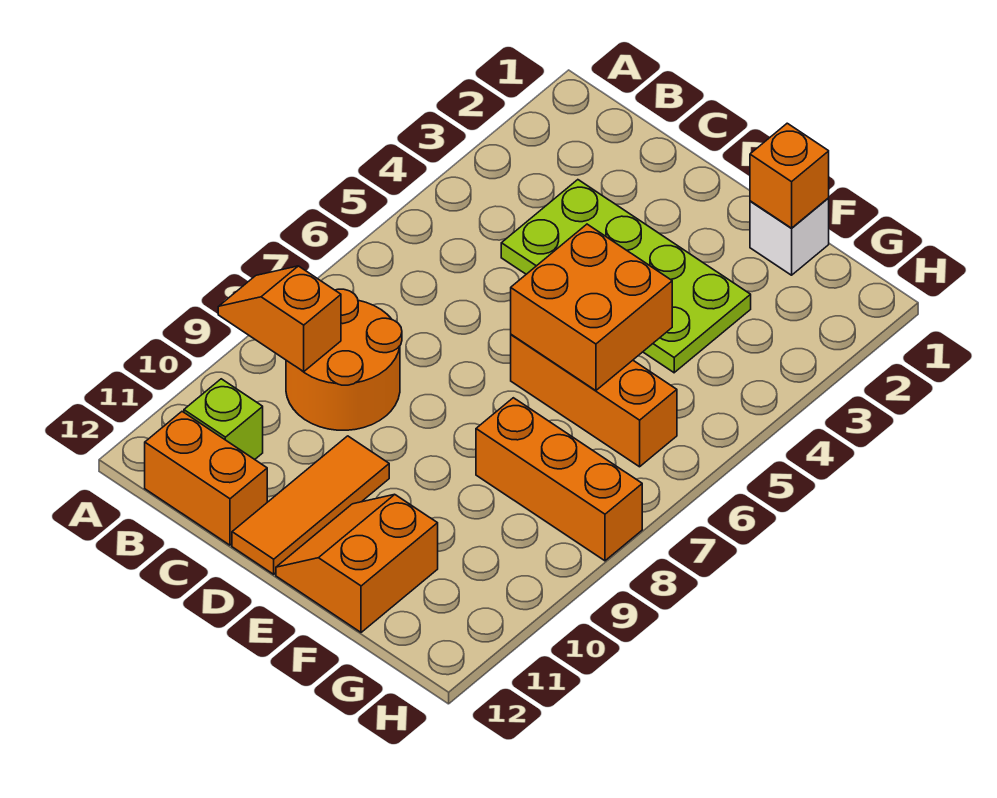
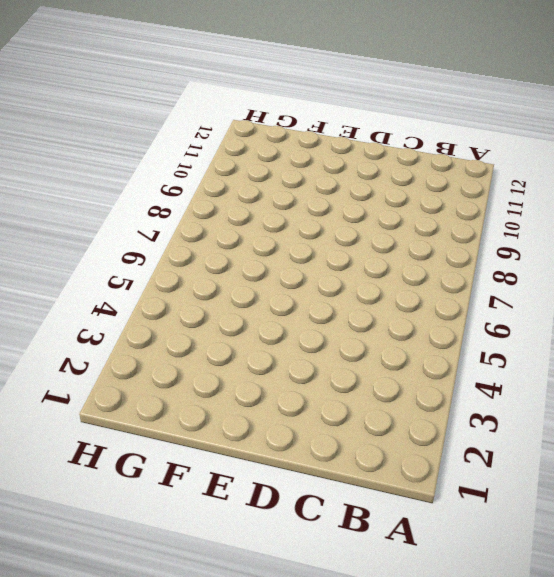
none -> orange 2x2 round brick [286,289,402,430]
none -> lime 1x1 brick [184,379,263,459]
none -> orange 1x2 brick [145,412,267,545]

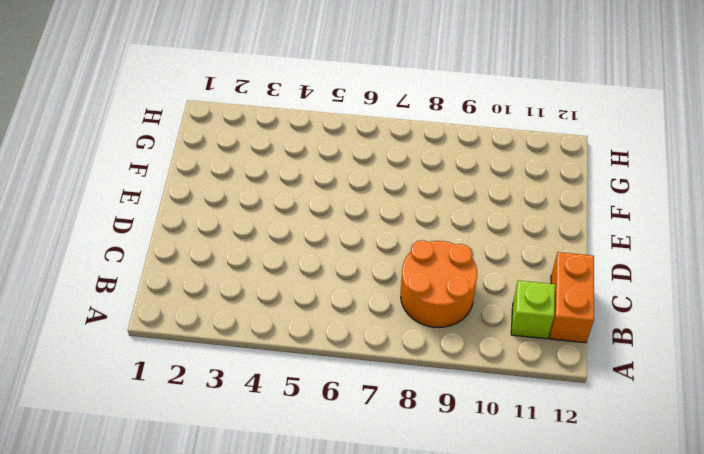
none -> lime 2x4 plate [501,180,751,373]
none -> orange 1x3 tile [232,436,389,574]
none -> orange 1x3 brick [511,335,677,467]

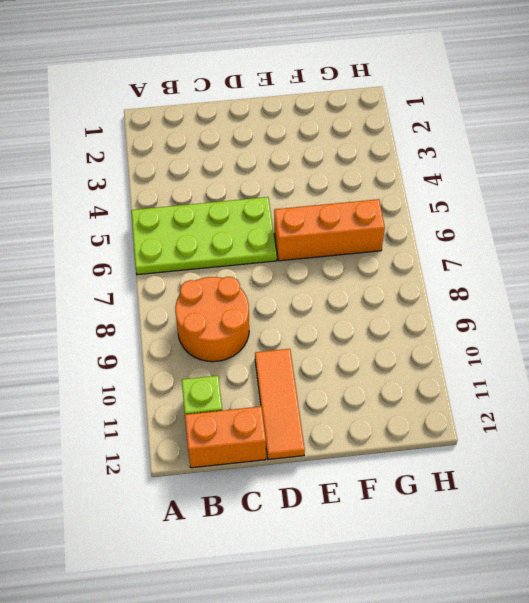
lime 2x4 plate [131,197,277,275] -> lime 2x4 plate moved to [501,180,751,373]
none -> orange 2x2 slope [276,495,438,632]
none -> white 1x1 brick [750,198,829,275]
none -> orange 1x3 brick [476,398,642,561]

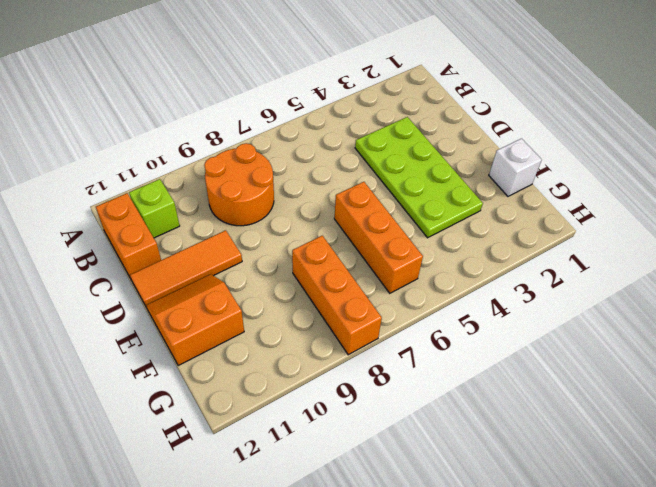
none -> orange 1x2 slope [218,266,341,372]
none -> orange 2x2 brick [511,224,672,391]
none -> orange 1x1 brick [750,123,829,228]

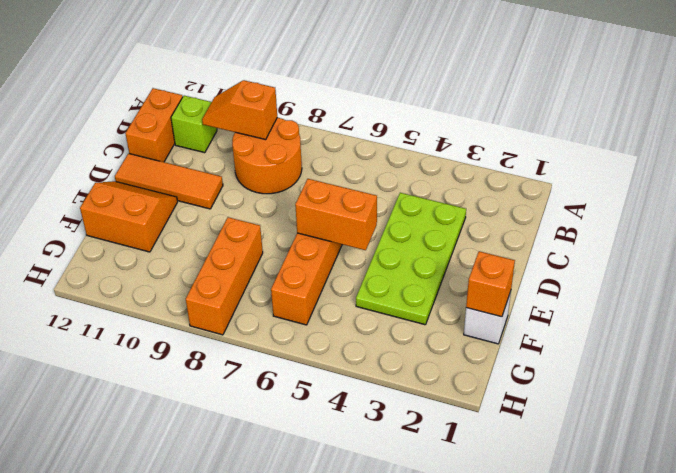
orange 1x2 slope [202,80,277,140] -> orange 1x2 slope turned to [218,266,341,372]
orange 1x2 brick [295,179,377,250] -> orange 2x2 brick [511,224,672,391]

